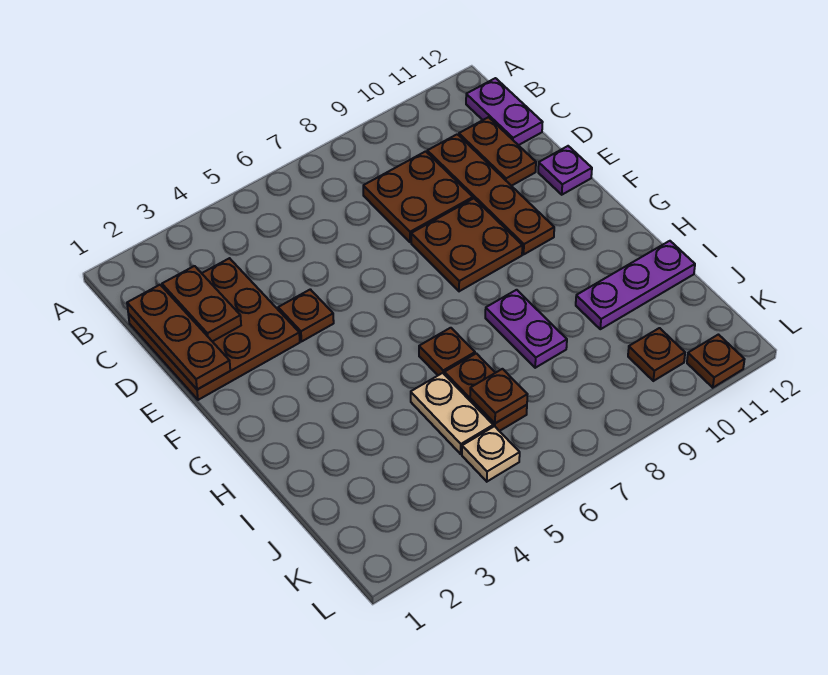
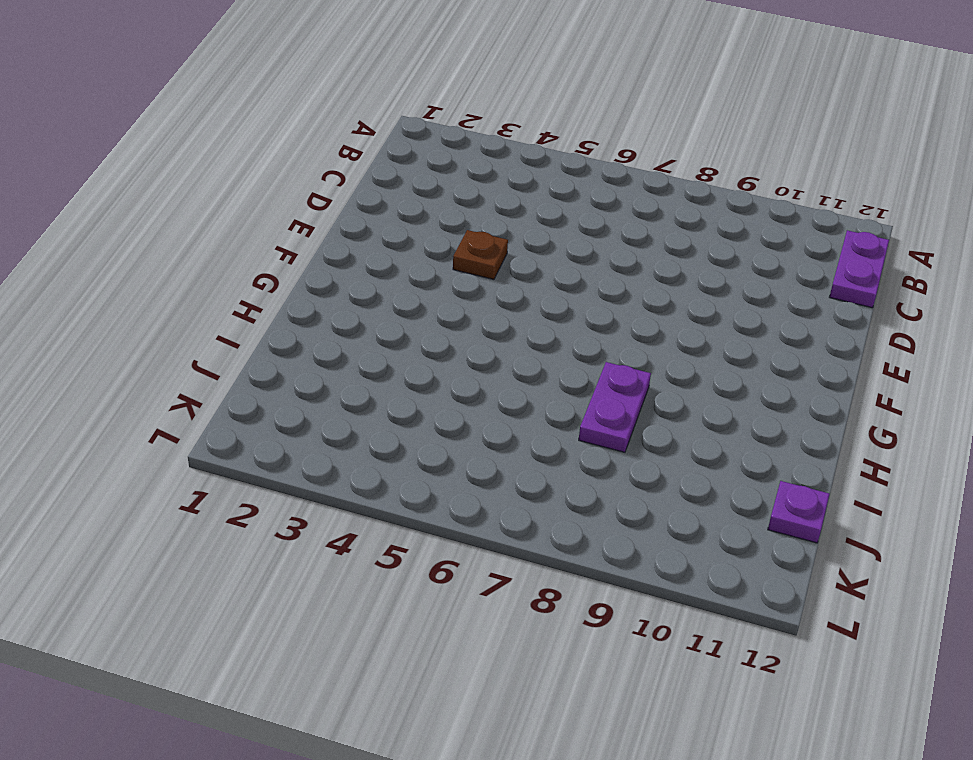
purple 1x1 plate [768,481,829,543] -> purple 1x1 plate moved to [538,146,592,195]
none -> brown 3x3 plate [128,258,300,400]
none -> brown 2x2 plate [363,151,473,242]
none -> brown 1x4 plate [427,134,554,254]

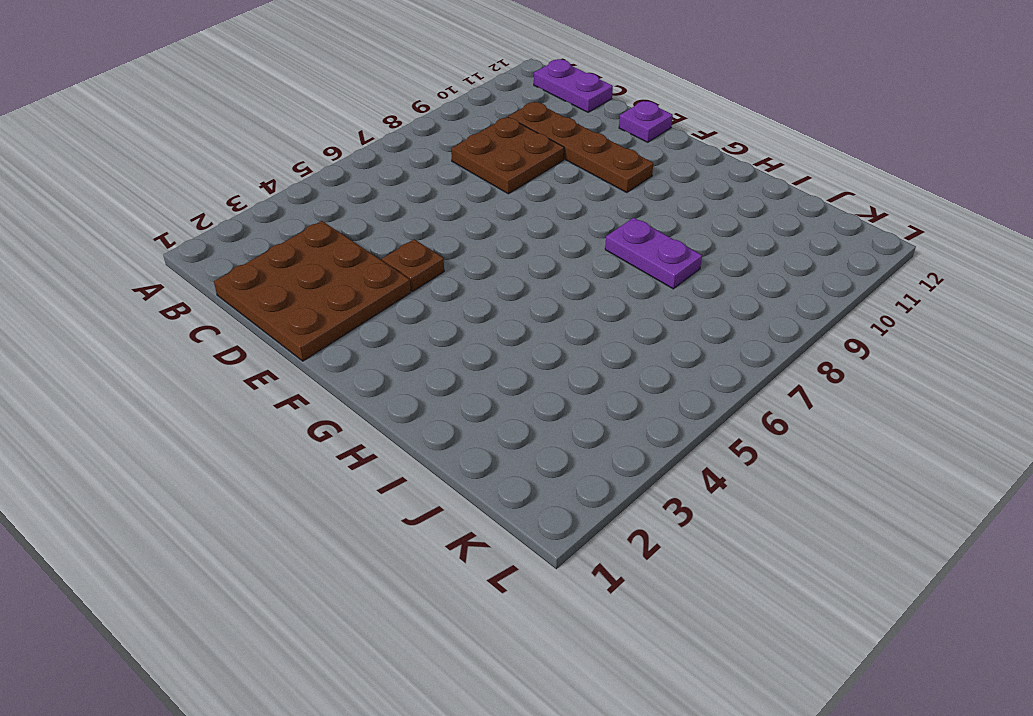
none -> brown 1x2 plate [459,117,536,186]
none -> brown 2x2 plate [411,198,522,291]
none -> brown 1x1 plate [419,328,475,375]

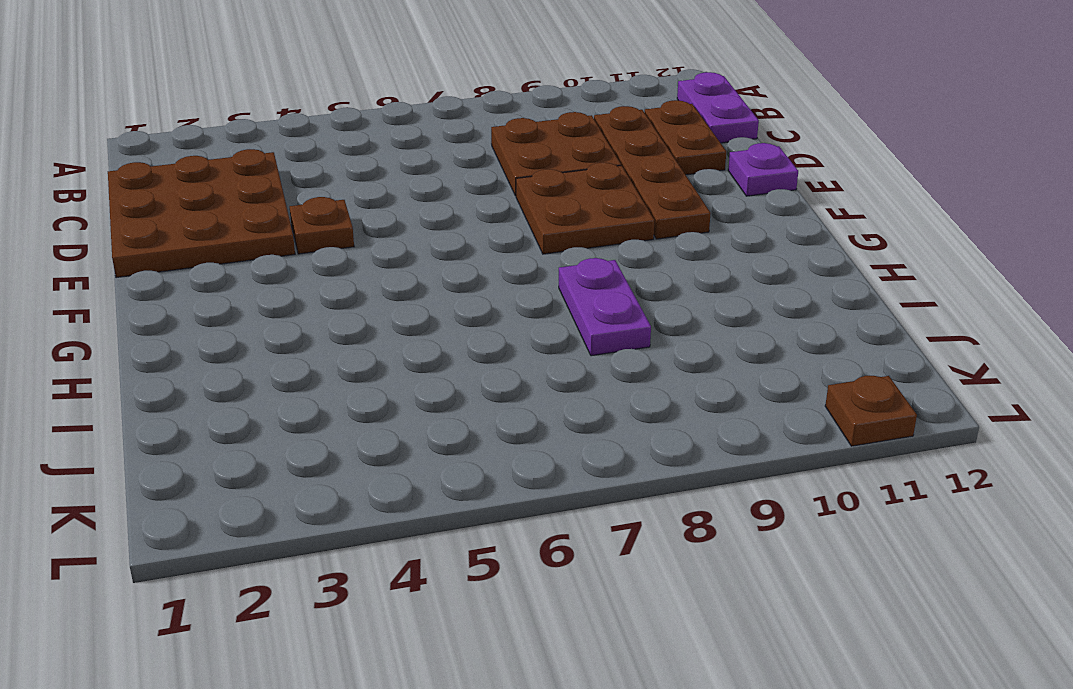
none -> brown 1x1 plate [419,328,475,375]
none -> tan 1x2 plate [411,373,493,454]
none -> brown 1x2 plate [444,353,527,431]

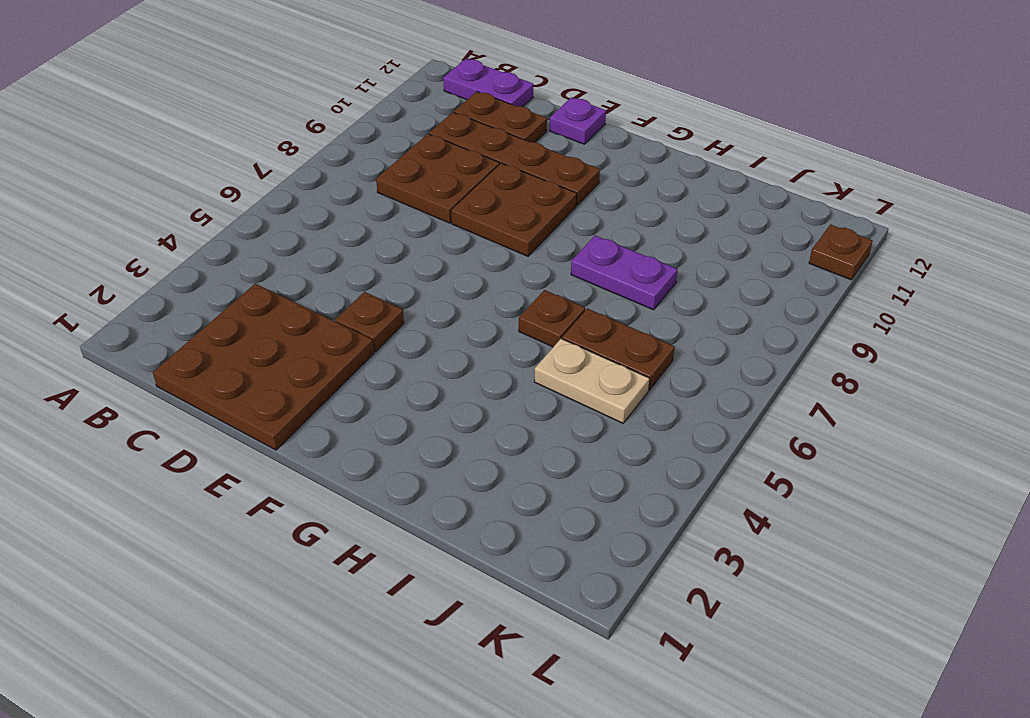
none -> purple 1x3 plate [576,241,695,329]
none -> tan 1x1 plate [462,426,520,481]
none -> brown 1x1 plate [628,328,685,381]

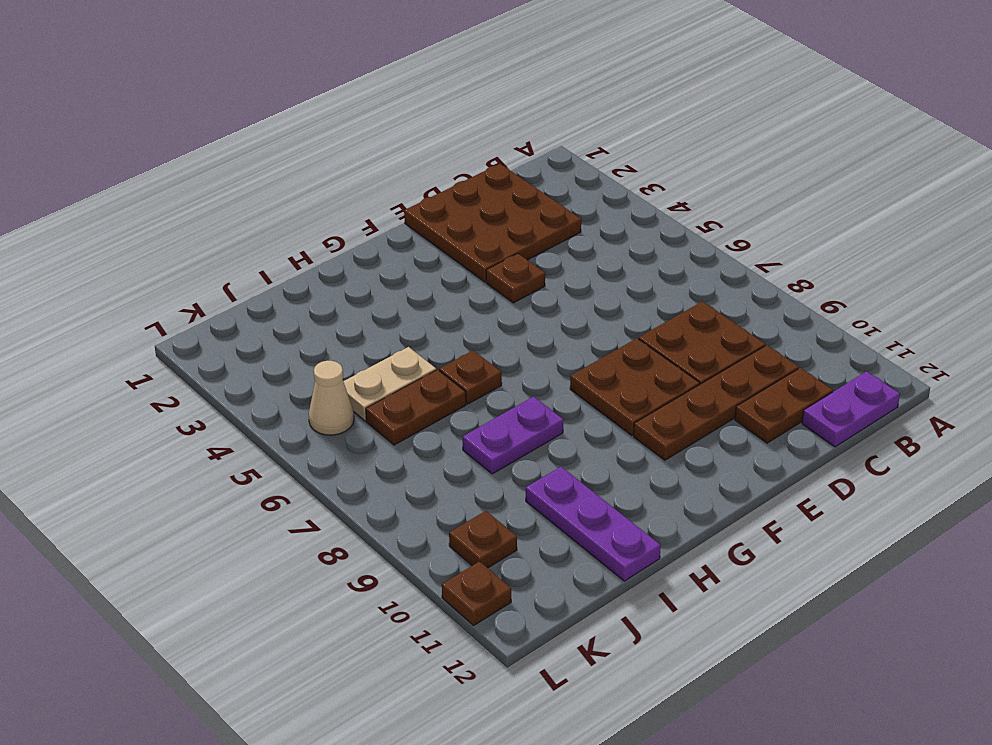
tan 1x1 cone [309,361,354,435] -> tan 1x1 plate [462,426,520,481]
none -> purple 1x1 plate [538,146,592,195]
none -> brown 1x3 plate [127,285,230,389]
none -> brown 1x2 plate [162,266,241,342]

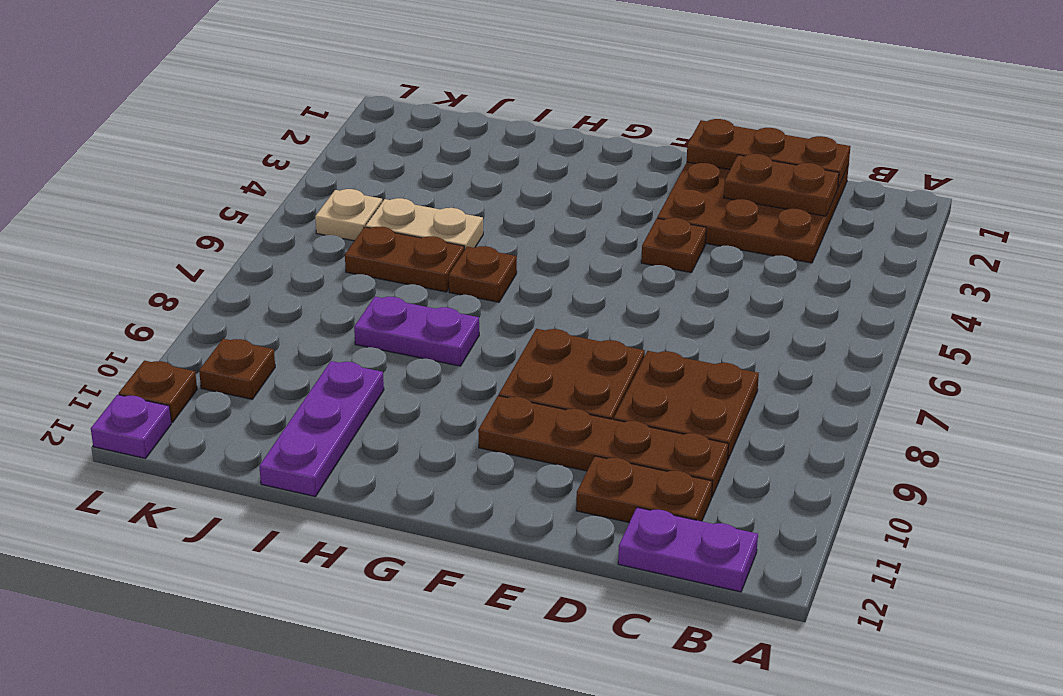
purple 1x1 plate [91,395,171,458] -> purple 1x1 plate moved to [538,146,592,195]
none -> brown 1x1 plate [470,369,528,423]

